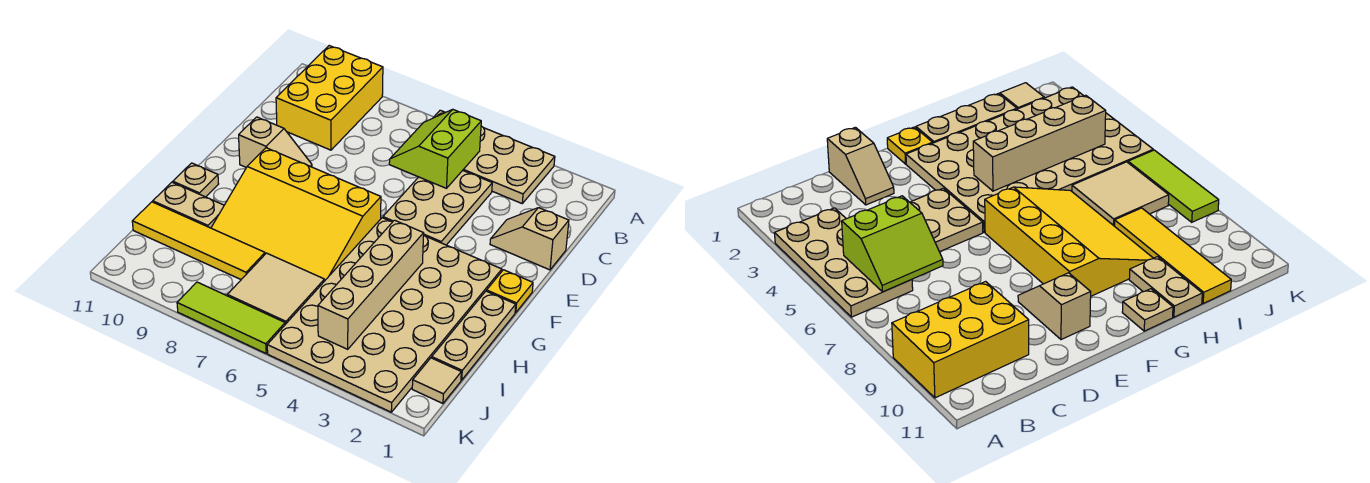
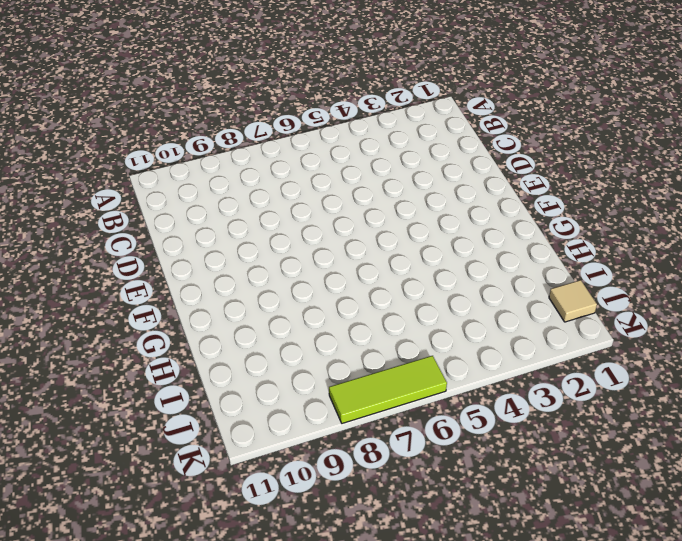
none -> tan 2x4 plate [433,110,555,203]
none -> yellow 2x3 brick [276,46,383,150]
none -> tan 2x3 plate [383,170,492,245]

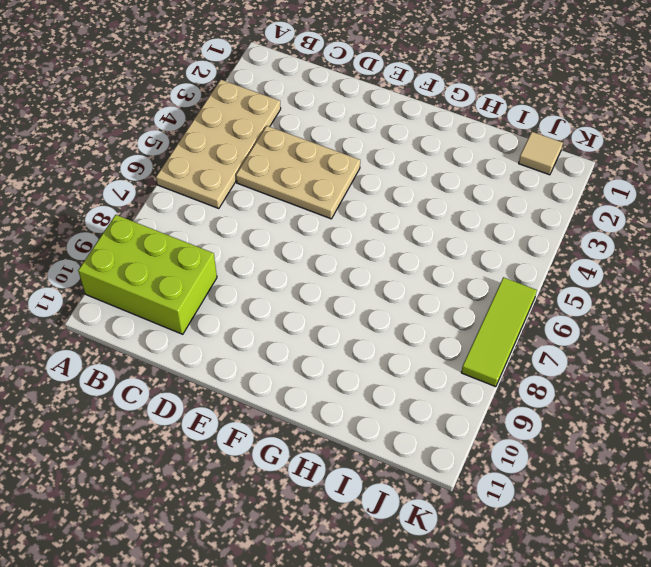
lime 2x3 brick [78,215,217,334] -> yellow 2x3 brick [276,46,383,150]
none -> tan 1x2 slope [490,208,569,270]
none -> tan 1x2 slope [239,117,312,167]
none -> yellow 1x1 plate [487,270,533,313]

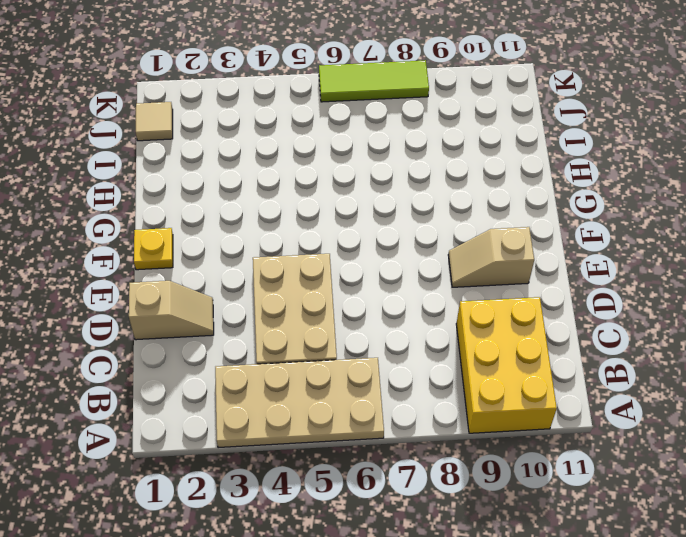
none -> tan 4x6 plate [267,218,502,412]
none -> yellow 3x4 slope [211,148,381,281]
none -> tan 1x3 plate [432,291,516,380]

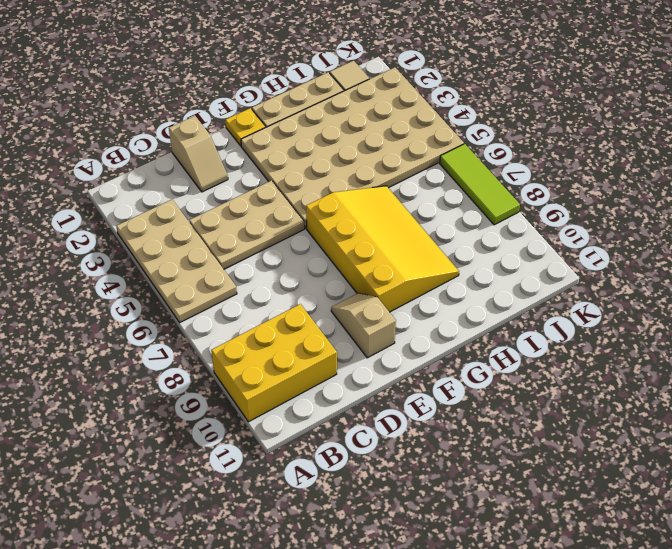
none -> tan 1x1 plate [173,163,218,197]
none -> tan 1x2 plate [153,182,224,228]
none -> tan 2x2 tile [227,253,324,324]

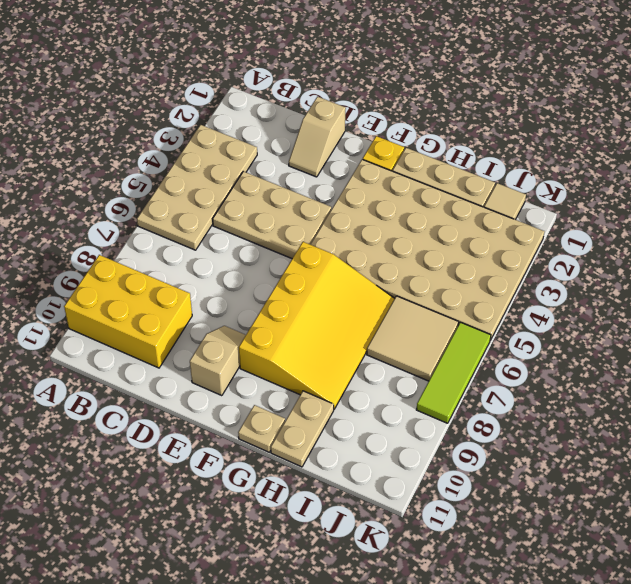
none -> yellow 1x4 tile [132,202,265,279]
none -> lime 2x2 slope [389,109,481,188]
none -> tan 1x4 brick [318,220,424,349]

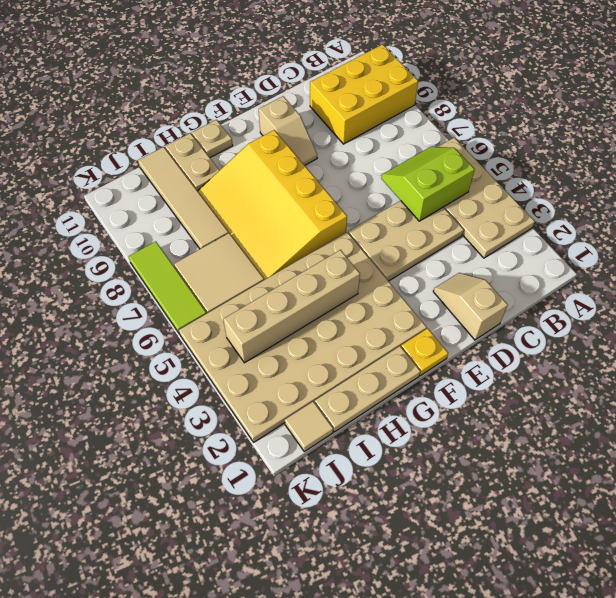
tan 1x4 tile [138,147,228,249] -> yellow 1x4 tile [132,202,265,279]

